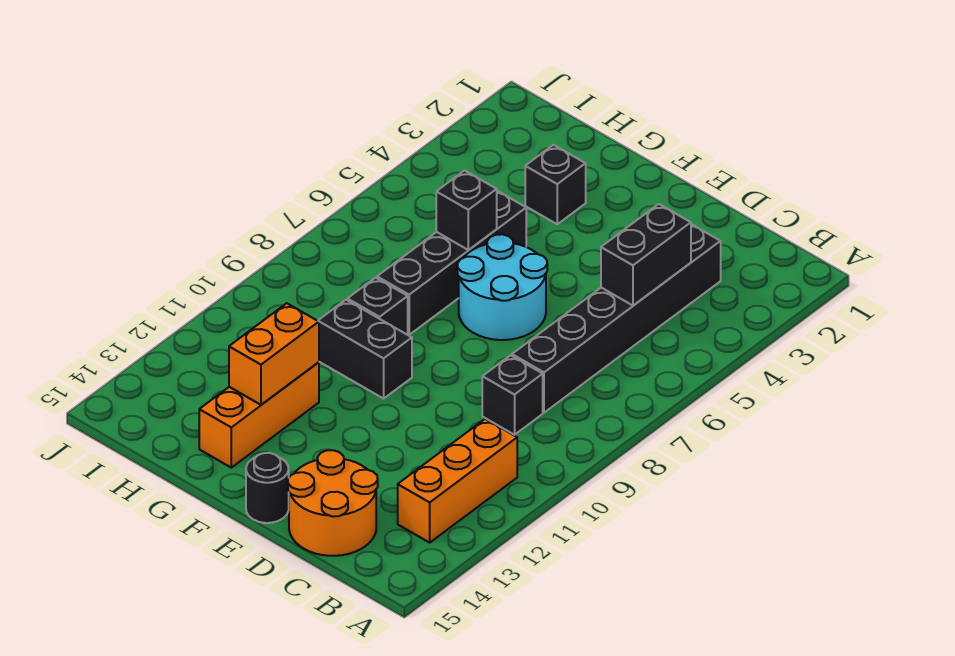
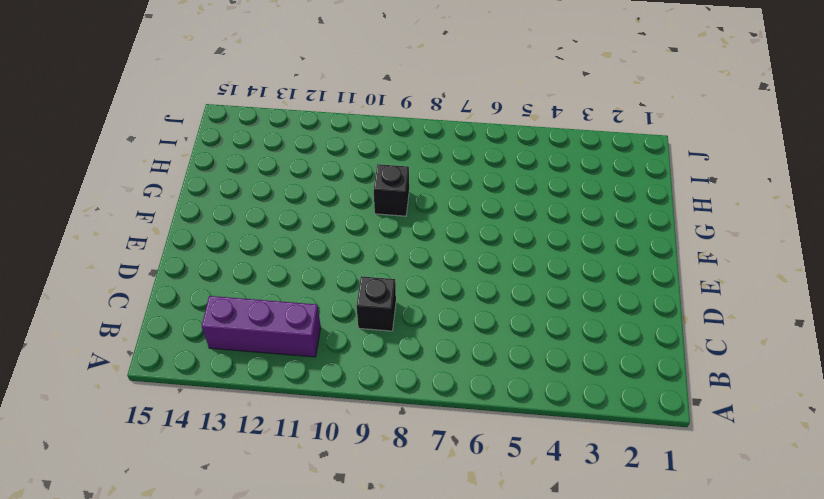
purple 1x3 brick [202,296,321,357] -> orange 1x3 brick [398,419,517,543]
none -> black 1x6 brick [512,224,721,413]
none -> orange 2x2 round brick [288,450,378,556]
none -> cyan 2x2 round brick [457,234,547,340]

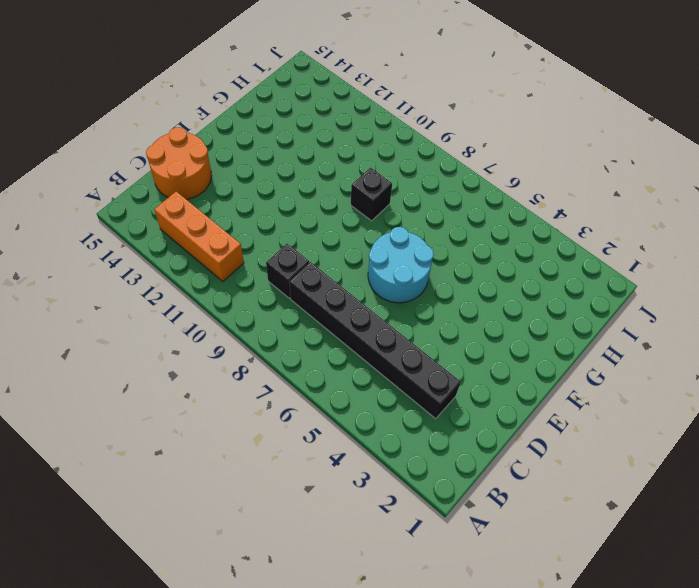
none -> black 1x1 round brick [246,453,289,523]
none -> black 1x2 brick [318,300,412,399]
none -> black 1x1 brick [525,145,586,224]

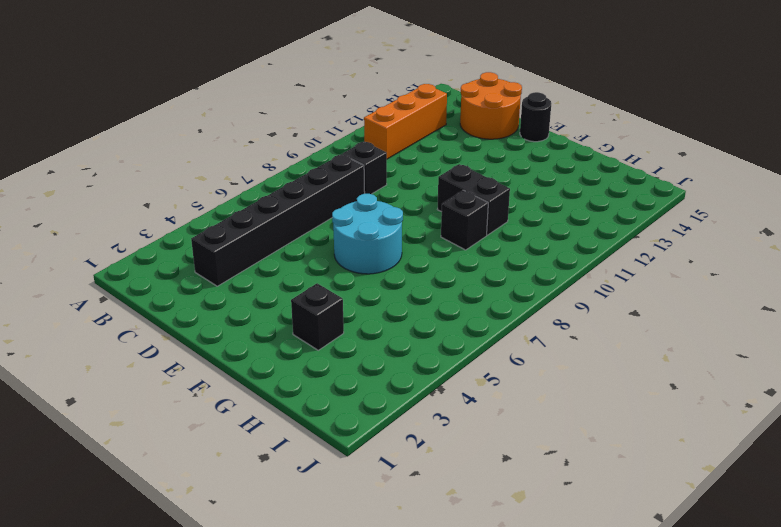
none -> black 1x4 brick [377,191,526,335]
none -> orange 1x3 brick [199,362,319,468]
none -> black 1x2 brick [601,204,691,305]

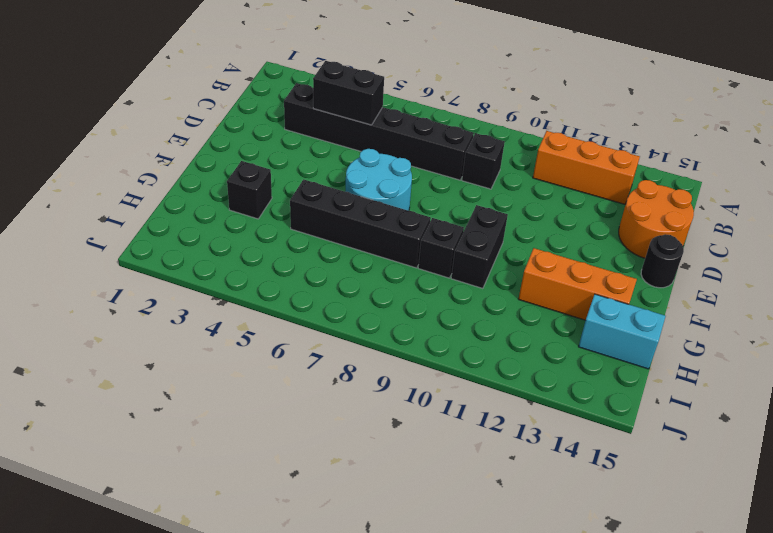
cyan 1x2 brick [579,294,666,369] -> none
none -> black 1x1 brick [436,171,497,250]
none -> orange 1x2 brick [229,303,319,405]

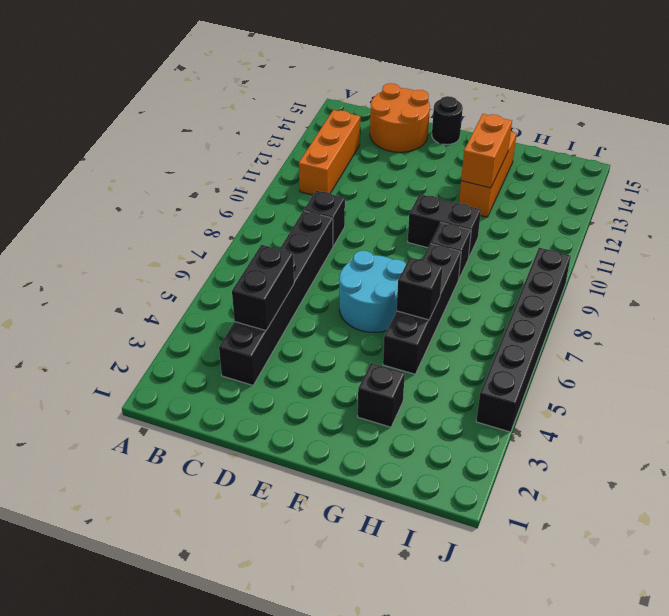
black 1x6 brick [476,248,571,432] -> none

